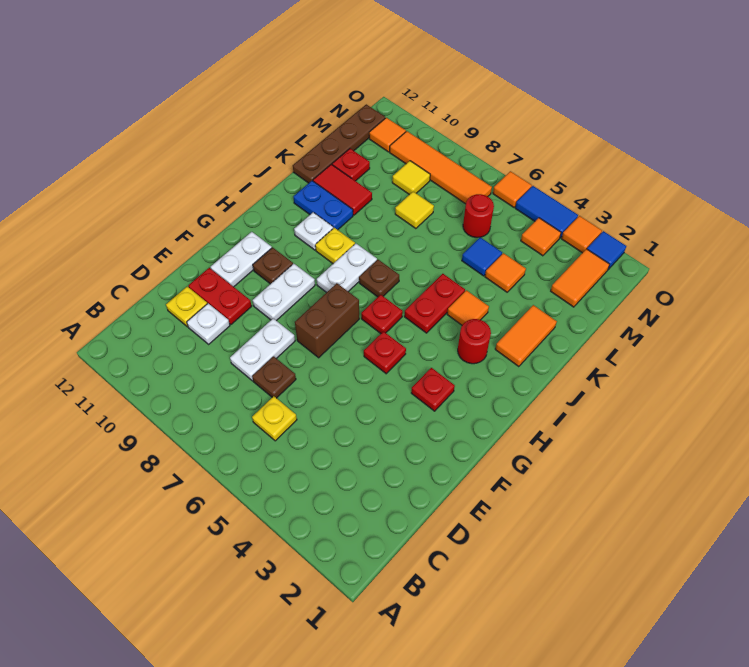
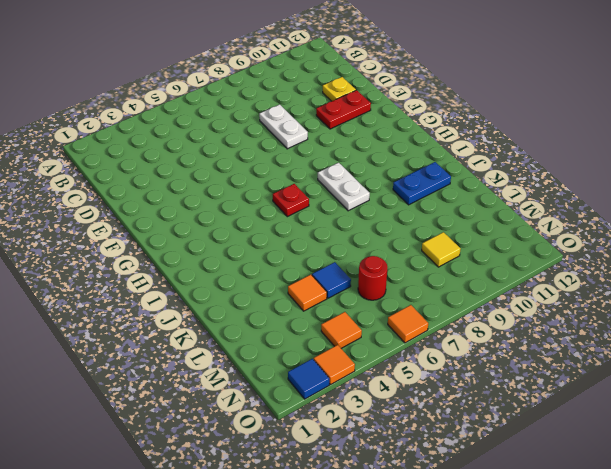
none -> yellow 1x1 plate [252,396,297,441]
none -> brown 1x1 plate [252,356,296,398]
none -> white 1x1 plate [187,304,230,344]
none -> brown 1x2 brick [295,283,359,358]

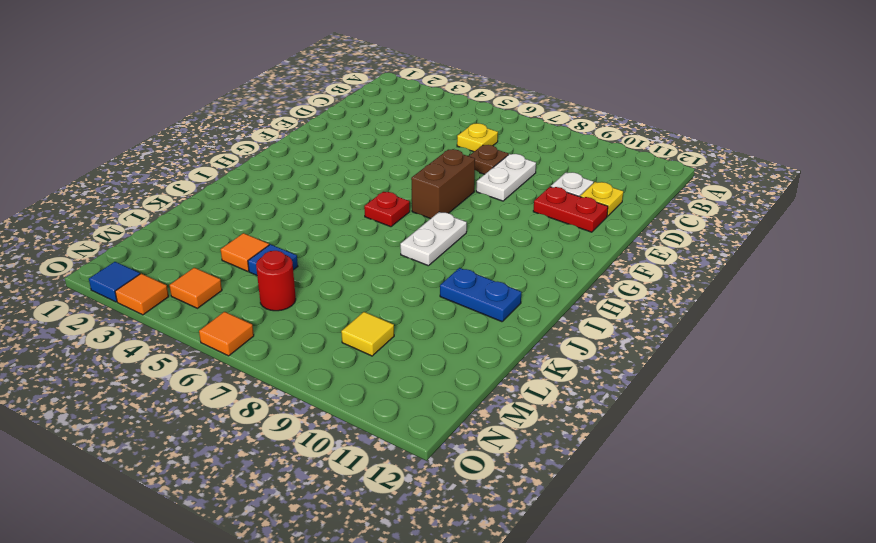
none -> white 1x2 plate [253,264,315,321]
none -> white 1x2 plate [210,232,272,287]
none -> red 1x1 plate [411,368,455,411]
none -> red 1x1 plate [364,331,406,374]

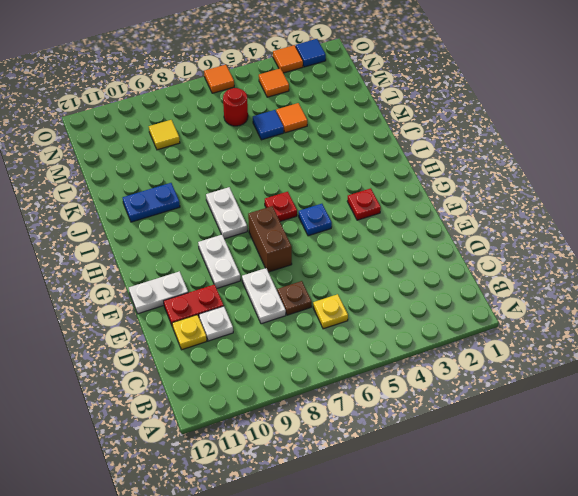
white 1x2 plate [129,271,188,314] -> white 1x2 plate turned to [210,232,272,287]
blue 1x1 plate [299,204,332,236] -> red 1x1 plate [364,331,406,374]
none -> brown 1x1 plate [253,247,293,284]
none -> red 1x1 round brick [458,319,491,364]
none -> red 1x2 plate [404,274,465,333]
none -> brown 1x1 plate [359,260,399,297]

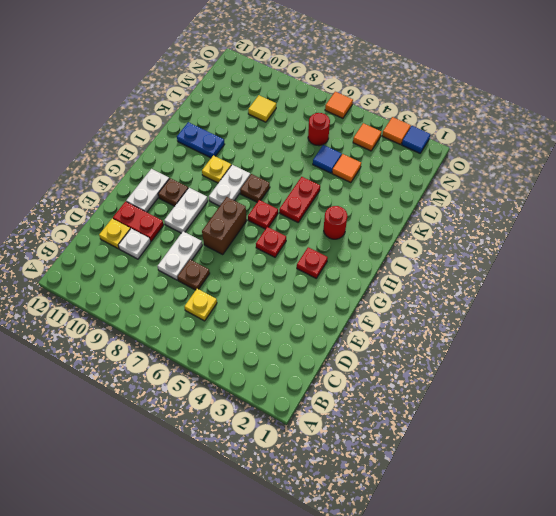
none -> white 1x1 plate [294,212,333,250]
none -> orange 1x2 tile [495,305,557,367]
none -> orange 1x1 tile [447,290,489,325]
none -> red 1x2 tile [313,164,372,215]

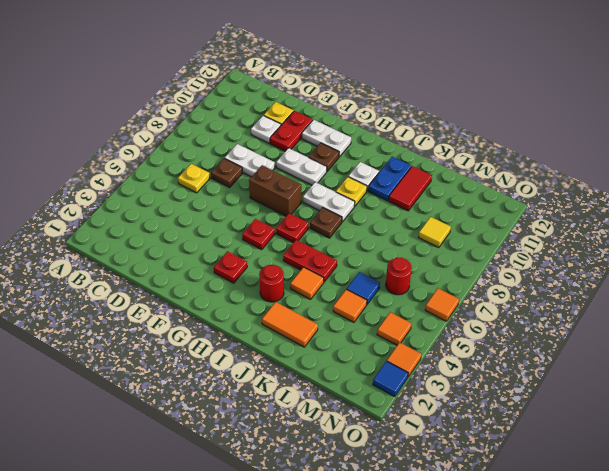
none -> brown 1x4 plate [293,104,385,183]
none -> yellow 1x1 tile [395,192,434,229]
none -> red 1x1 plate [332,149,370,181]
none -> orange 1x2 tile [551,249,610,307]

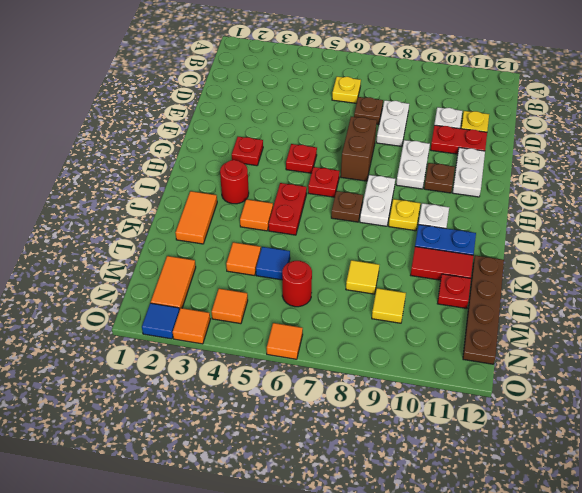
none -> orange 1x4 tile [390,131,492,204]
none -> orange 1x1 tile [369,118,406,152]
none -> blue 1x2 tile [515,186,578,238]

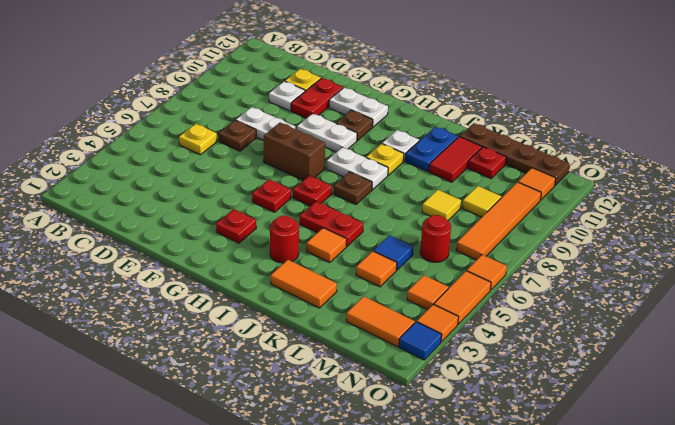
orange 1x2 tile [434,271,491,324] -> blue 1x2 tile [515,186,578,238]

